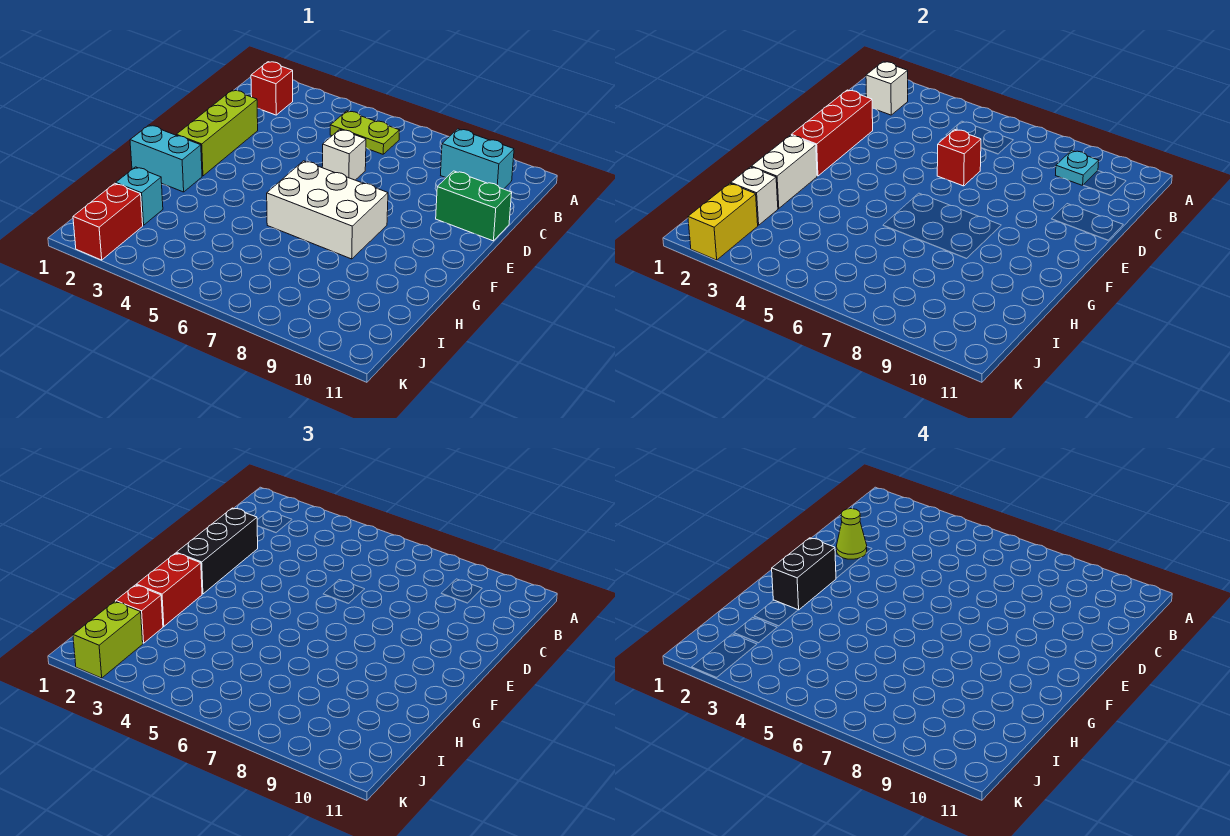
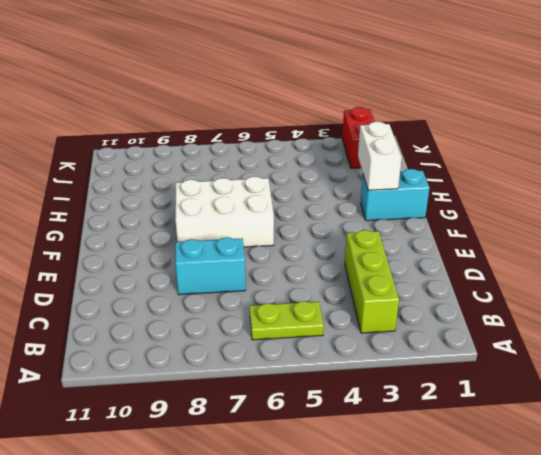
lime 1x3 brick [345,230,399,333] -> lime 1x3 brick moved to [177,90,258,176]
cyan 1x2 brick [175,237,246,295] -> cyan 1x2 brick moved to [441,129,514,189]
none -> red 1x1 brick [251,62,293,115]
none -> white 1x1 brick [322,129,366,180]
none -> green 1x2 brick [436,171,512,241]

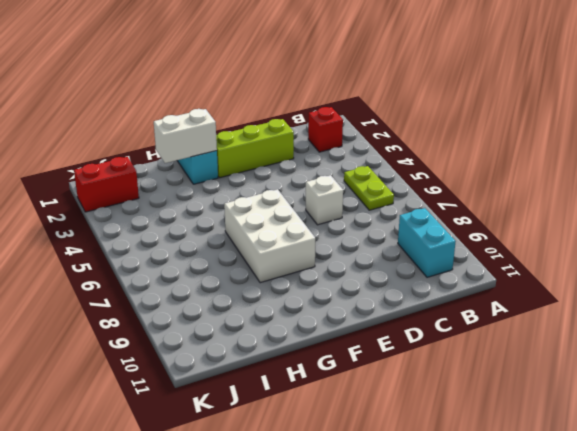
none -> green 1x2 brick [436,171,512,241]
none -> cyan 1x1 brick [116,167,163,225]
none -> white 1x1 brick [866,62,908,115]

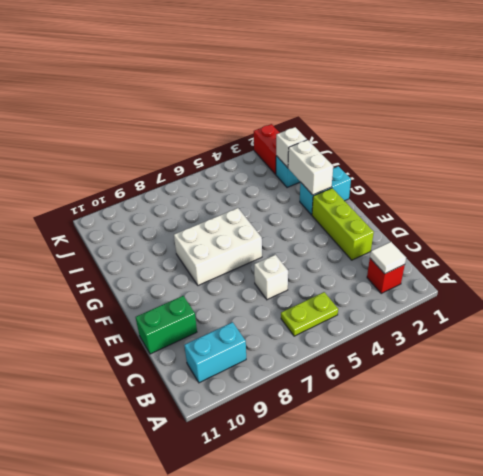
white 1x1 tile [370,242,406,274] -> white 1x1 brick [866,62,908,115]
none -> cyan 1x1 plate [1056,150,1099,185]
none -> red 1x3 brick [792,90,873,176]
none -> red 1x1 brick [937,129,981,186]

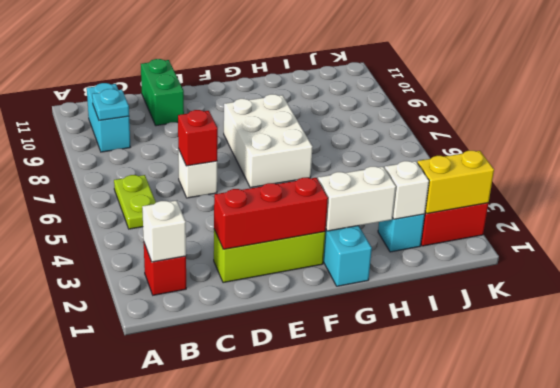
none -> black 1x3 brick [177,508,258,594]
none -> red 1x2 brick [136,553,202,626]
none -> red 1x1 brick [116,585,163,643]

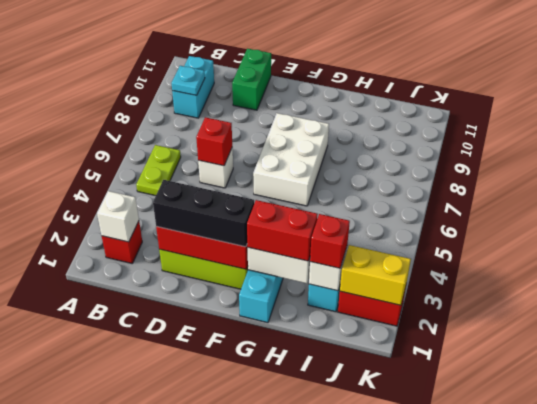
none -> lime 1x2 brick [73,601,143,678]
none -> lime 1x1 cone [836,508,867,559]
none -> black 1x2 brick [772,538,836,610]

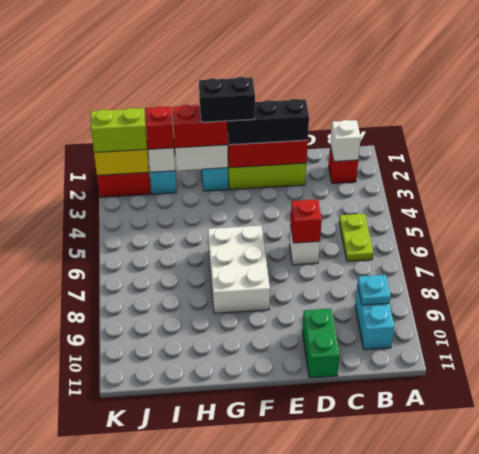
none -> lime 1x1 cone [836,508,867,559]

